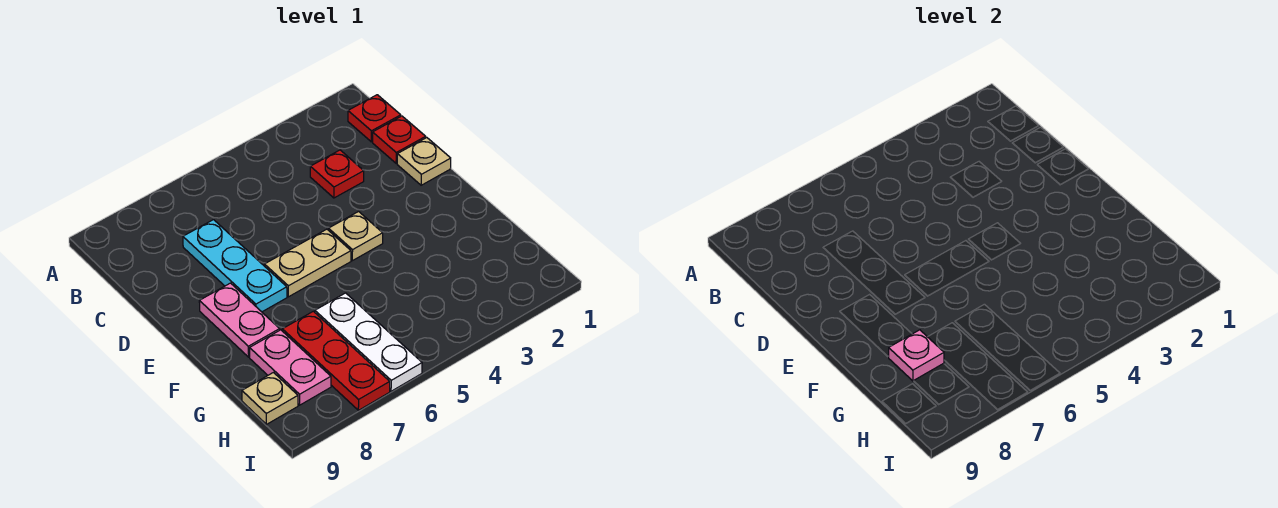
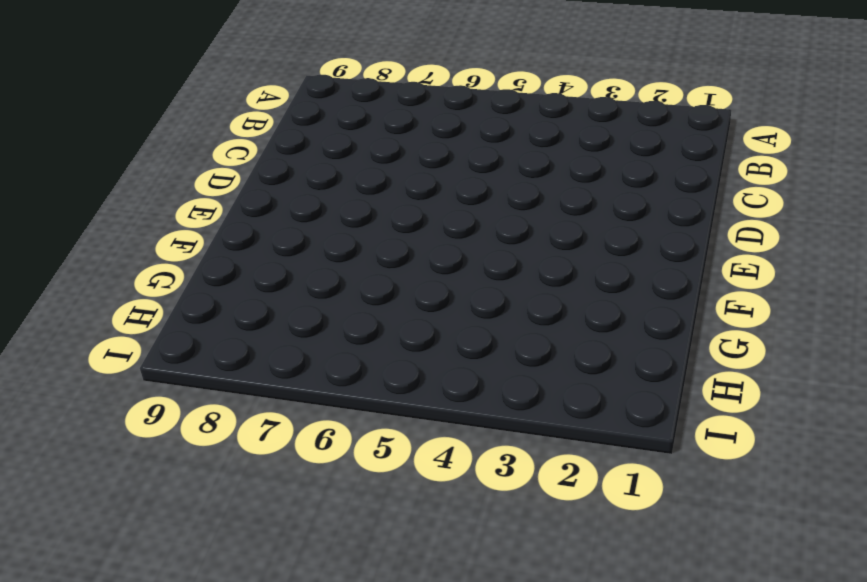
none -> red 1x1 plate [348,95,401,142]
none -> red 1x1 plate [373,116,426,163]
none -> red 1x1 plate [310,150,364,198]

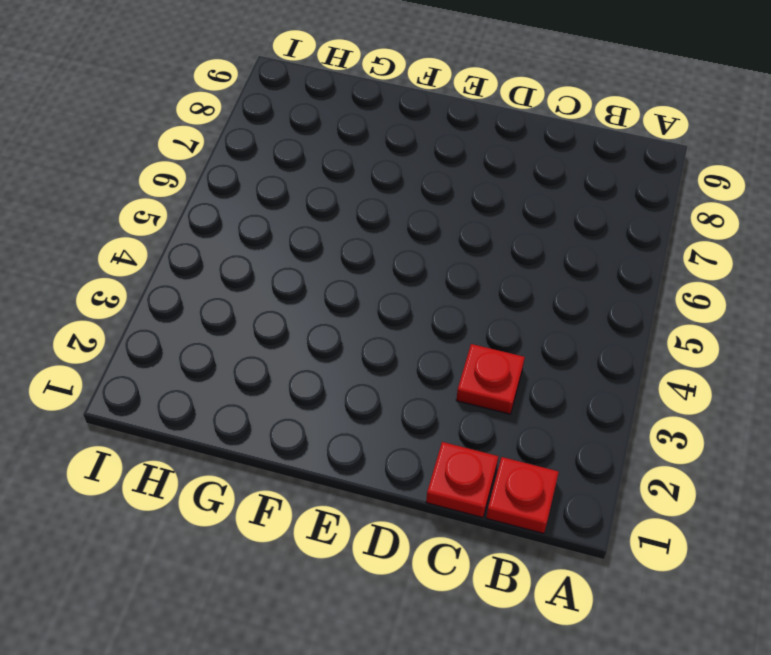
none -> cyan 1x3 plate [183,220,287,312]
none -> tan 1x1 plate [397,138,451,185]
none -> tan 1x1 plate [329,212,383,261]

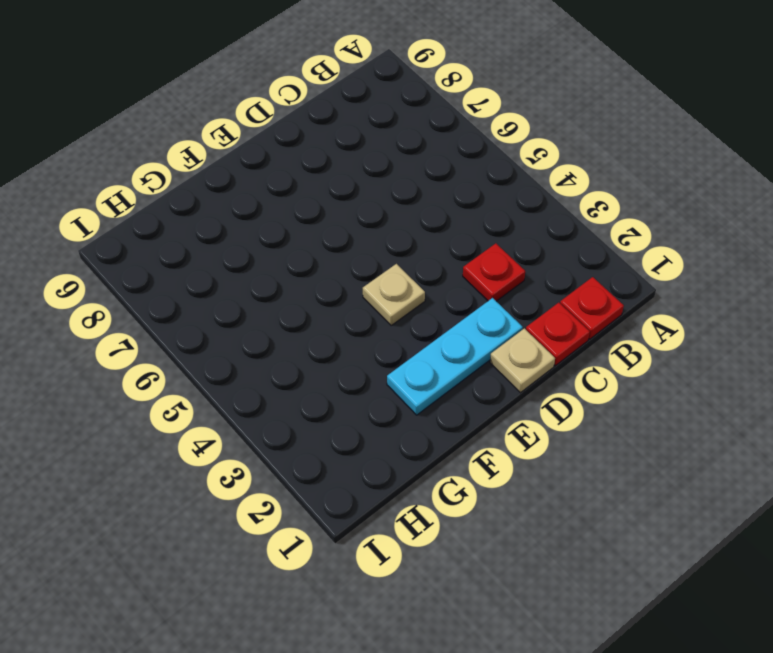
cyan 1x3 plate [387,298,523,415] -> cyan 1x3 plate moved to [183,220,287,312]
none -> tan 1x2 plate [265,229,351,297]
none -> pink 1x2 plate [199,283,280,357]
none -> white 1x3 plate [315,293,422,391]

